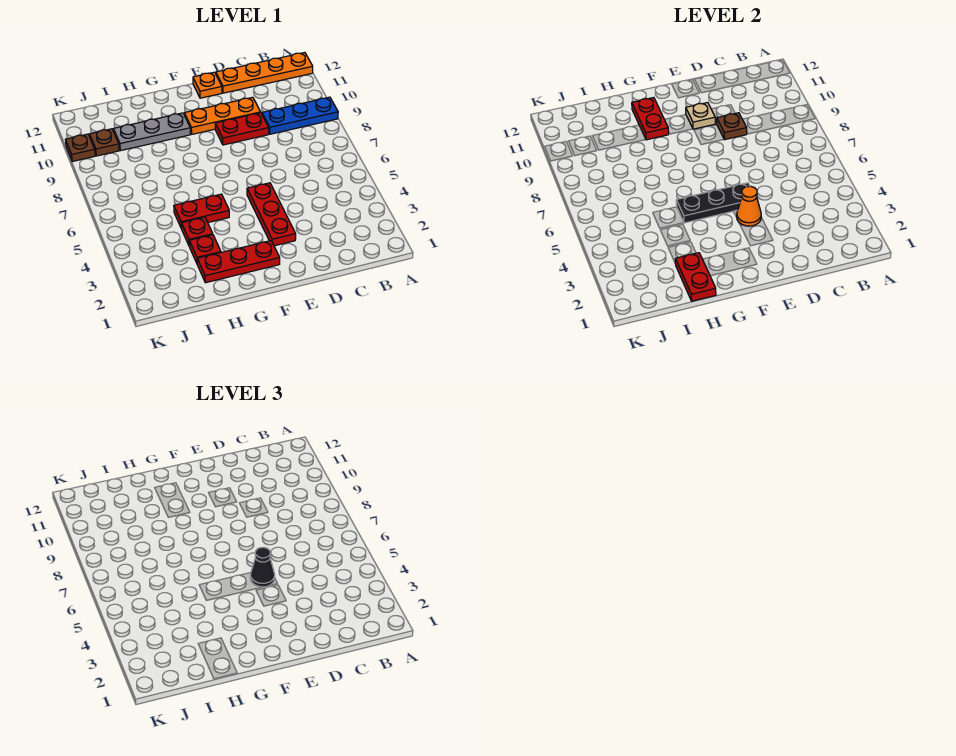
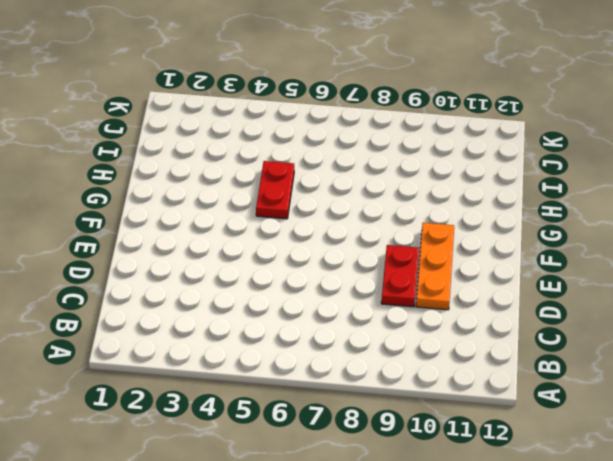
none -> blue 1x3 plate [262,97,338,134]
none -> orange 1x4 plate [216,53,313,93]
none -> red 1x3 plate [247,183,296,246]

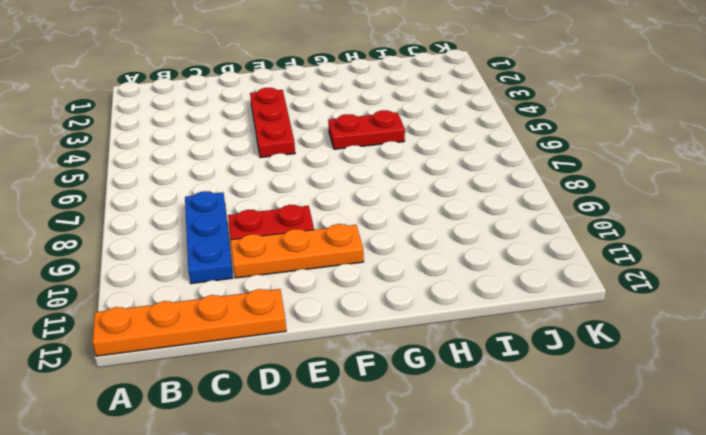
blue 1x3 plate [185,191,233,284] -> blue 1x3 plate turned to [262,97,338,134]
none -> orange 1x1 plate [193,72,222,98]
none -> red 1x3 plate [197,241,280,283]
none -> grey 1x3 plate [113,113,190,151]

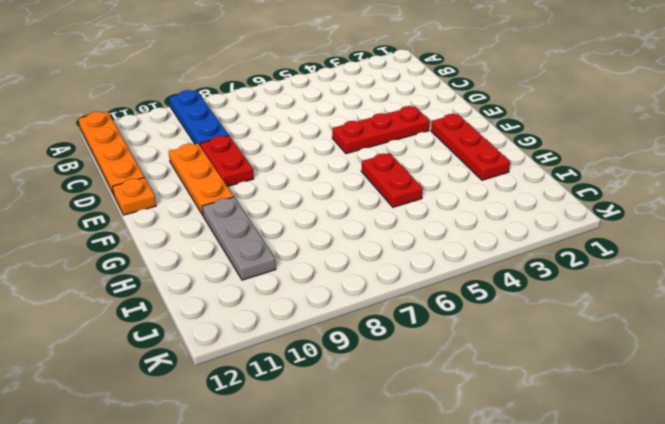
none -> red 1x1 plate [189,235,221,263]
none -> red 1x1 plate [182,217,213,246]
none -> brown 1x1 plate [90,129,119,156]

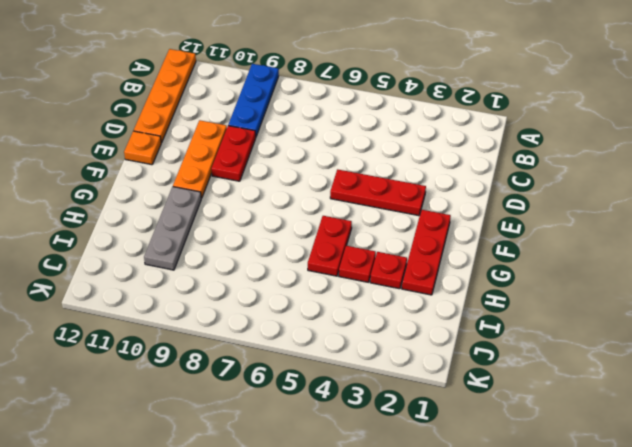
none -> brown 1x1 plate [90,129,119,156]
none -> brown 1x1 plate [65,134,95,162]
none -> brown 1x1 plate [717,113,747,140]

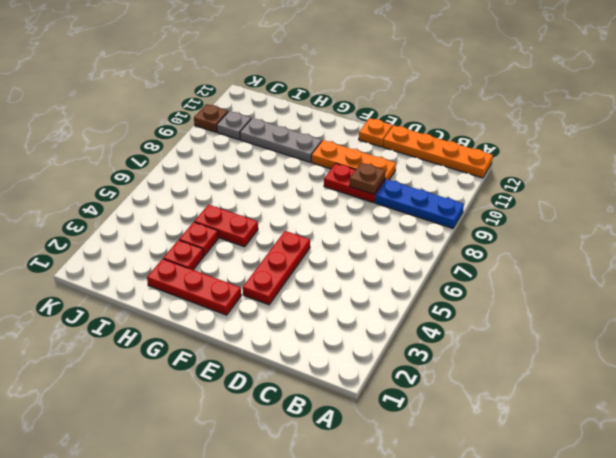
grey 1x1 plate [217,111,251,140] -> brown 1x1 plate [90,129,119,156]
none -> orange 1x1 cone [737,186,761,226]
none -> black 1x3 plate [676,183,750,223]
none -> tan 1x1 plate [686,103,715,129]

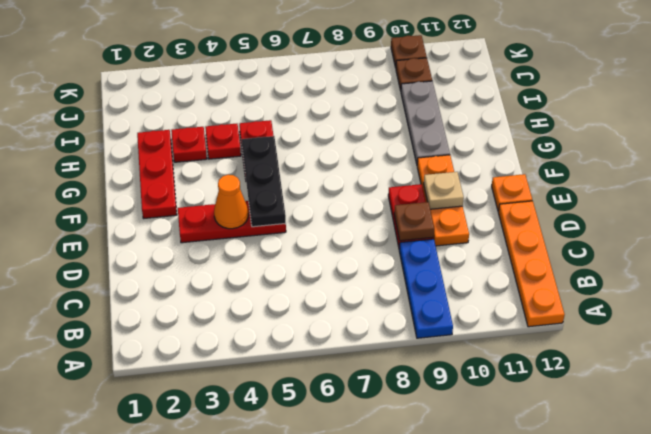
none -> red 1x2 plate [632,98,668,140]
none -> red 1x2 plate [675,253,716,301]
none -> black 1x1 cone [250,547,275,587]

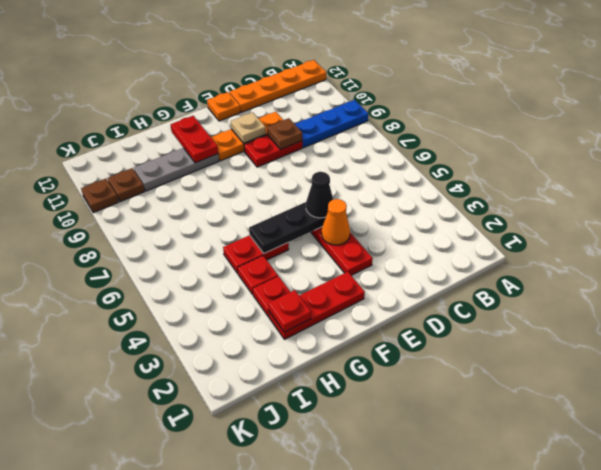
red 1x1 plate [268,290,311,332] -> red 1x2 plate [675,253,716,301]

